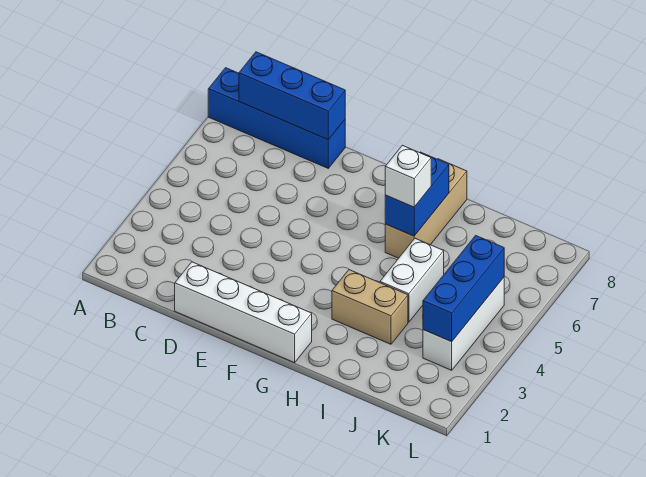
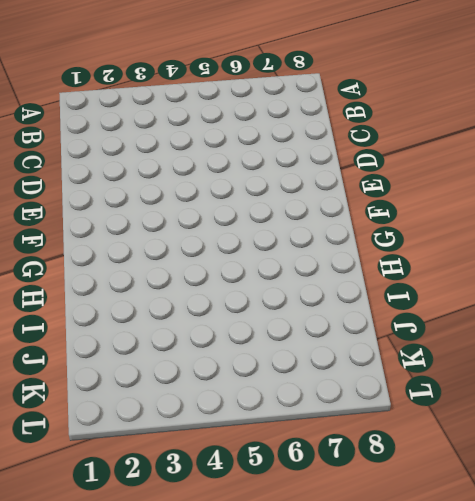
none -> blue 1x4 brick [208,68,345,168]
none -> white 1x4 brick [175,262,312,363]

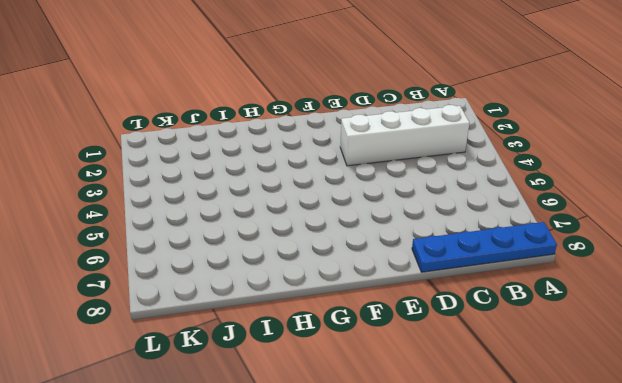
blue 1x4 plate [412,222,557,272] -> blue 1x4 brick [208,68,345,168]
white 1x4 brick [340,105,470,166] -> white 1x4 brick moved to [175,262,312,363]
none -> tan 1x2 brick [332,270,408,344]
none -> tan 1x3 brick [385,159,467,258]

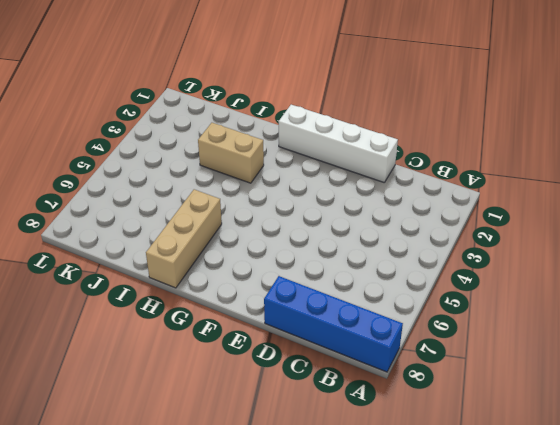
none -> white 1x2 brick [380,238,444,322]
none -> white 1x3 brick [423,278,504,370]

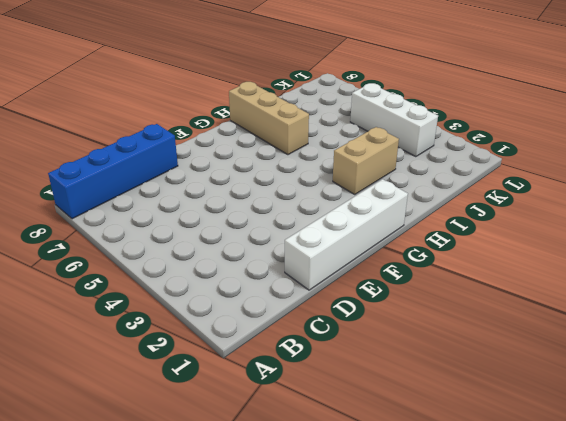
none -> white 1x2 brick [380,238,444,322]
none -> blue 1x3 brick [239,52,345,140]

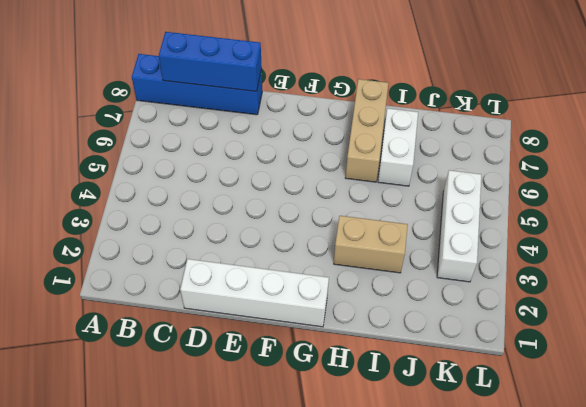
white 1x2 brick [378,108,418,186] -> white 1x2 brick moved to [380,238,444,322]
none -> blue 1x2 brick [385,152,449,236]
none -> blue 1x3 brick [423,235,504,342]

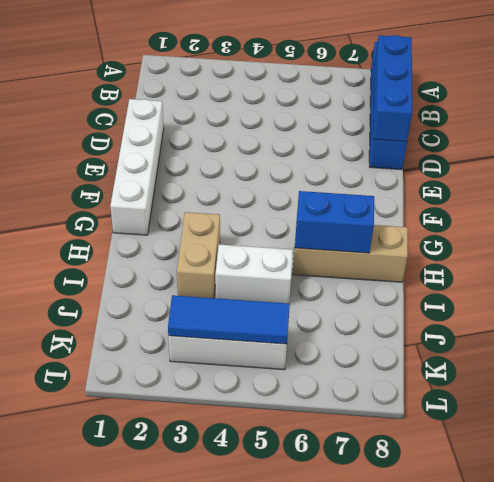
blue 1x3 tile [168,295,290,344] -> blue 1x3 brick [423,235,504,342]
none -> white 1x1 brick [385,145,431,207]

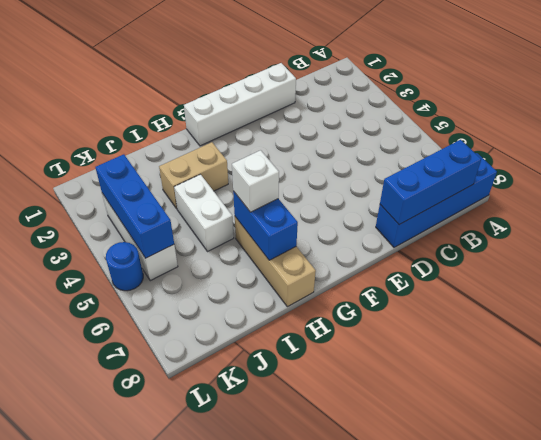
blue 1x1 round brick [106,242,143,291] -> none

